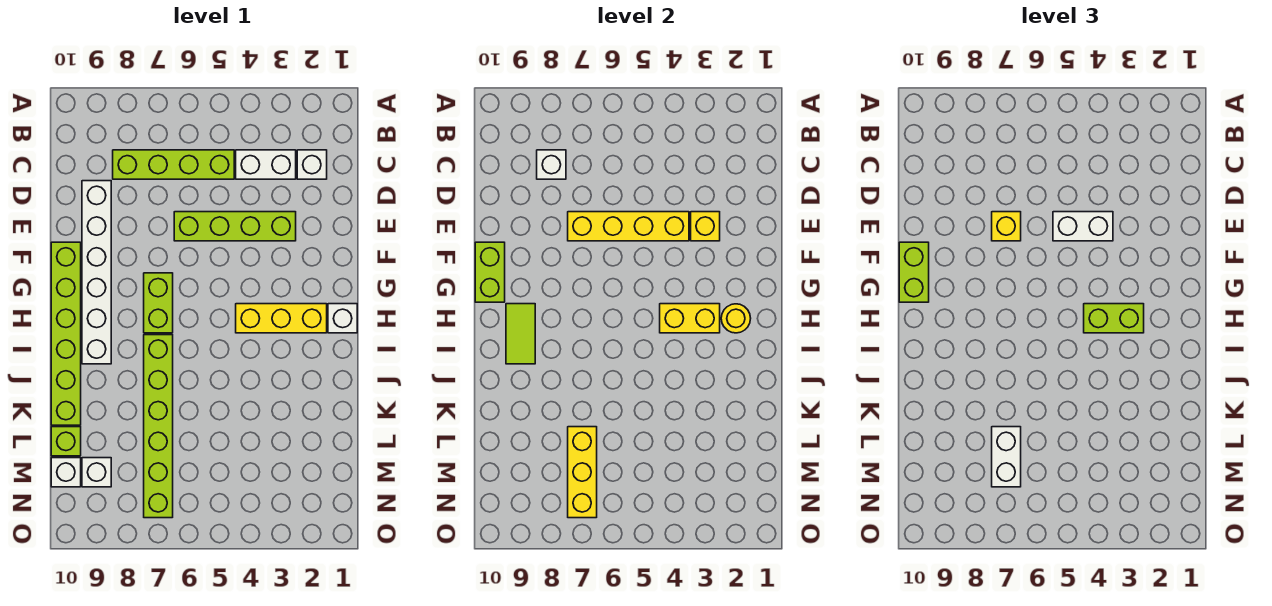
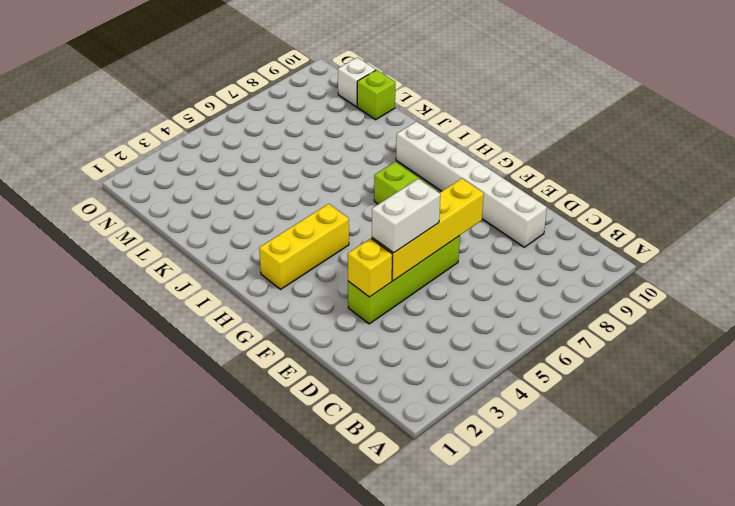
none -> white 1x1 brick [297,150,327,179]
none -> white 1x2 brick [236,150,296,179]
none -> lime 1x4 brick [113,150,234,179]

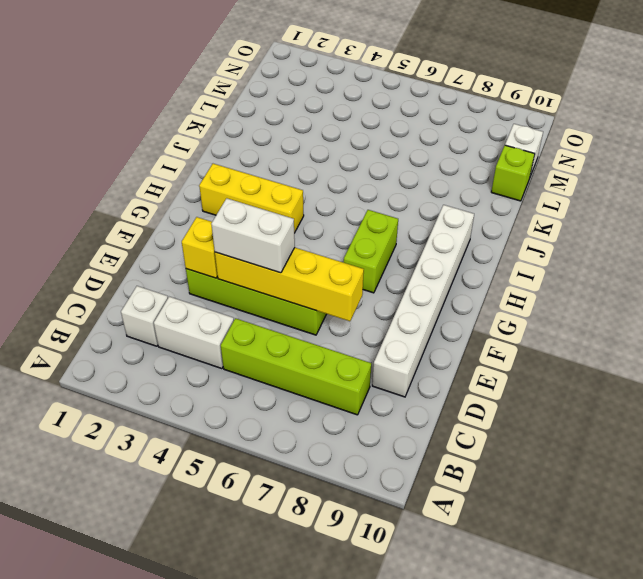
none -> lime 1x6 brick [51,242,81,425]
none -> white 1x1 brick [328,304,357,333]
none -> lime 1x6 brick [144,335,173,518]

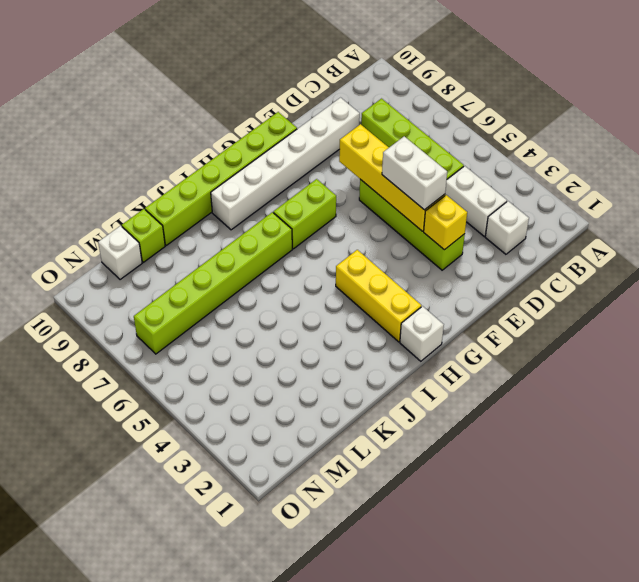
none -> white 1x1 brick [82,458,111,487]
none -> white 1x1 brick [537,150,566,179]
none -> lime 1x2 brick [475,242,505,302]

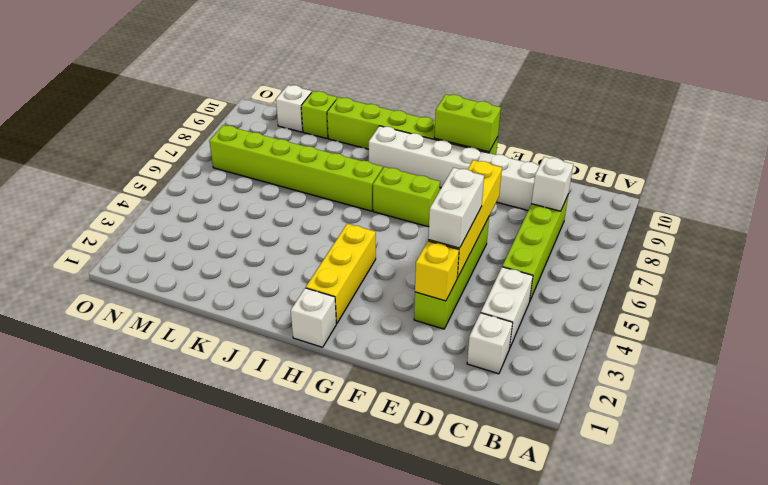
none -> white 1x1 brick [82,458,111,487]
none -> yellow 1x1 round brick [721,304,751,333]
none -> yellow 1x2 brick [660,304,720,333]

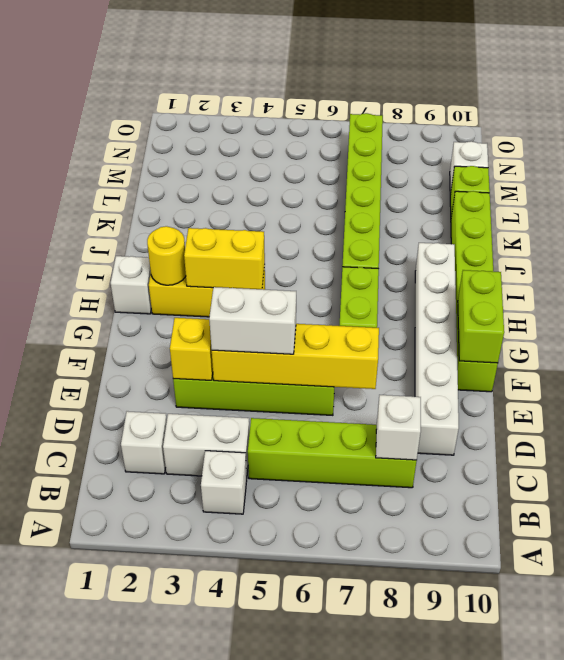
white 1x1 brick [201,451,247,514] -> white 1x1 brick moved to [82,458,111,487]
none -> lime 1x2 tile [506,304,535,364]
none -> yellow 1x3 brick [568,427,597,518]
none -> yellow 1x1 brick [992,212,1021,241]

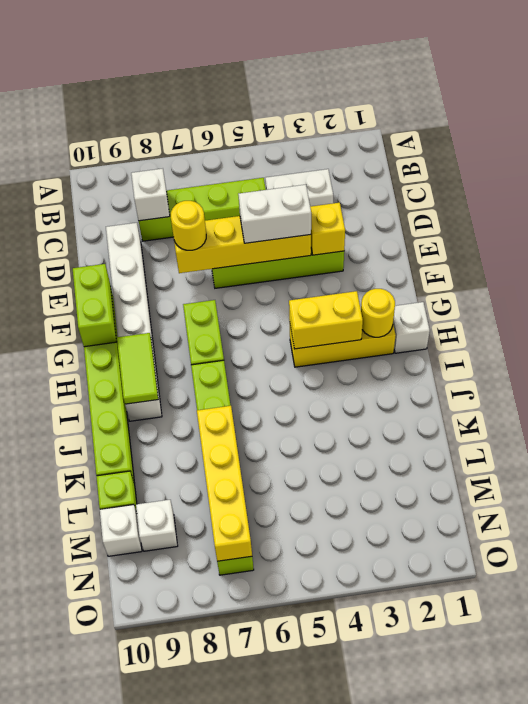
yellow 1x1 round brick [171,201,206,250] -> yellow 1x1 brick [992,212,1021,241]
yellow 1x4 brick [197,406,252,561] -> yellow 1x3 brick [568,427,597,518]
none -> white 1x1 brick [297,150,327,179]
none -> lime 1x2 brick [899,242,929,302]
none -> lime 1x2 brick [1084,304,1144,333]

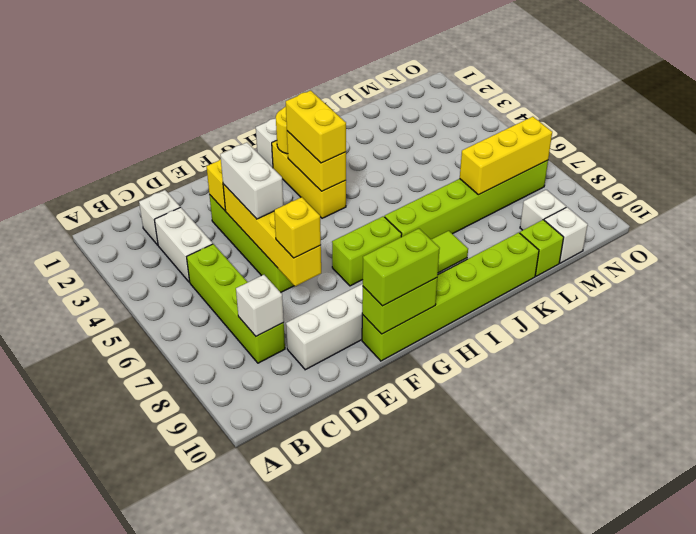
yellow 1x2 brick [286,91,346,163] -> lime 1x2 brick [1084,304,1144,333]
none -> white 1x2 brick [992,427,1021,487]

